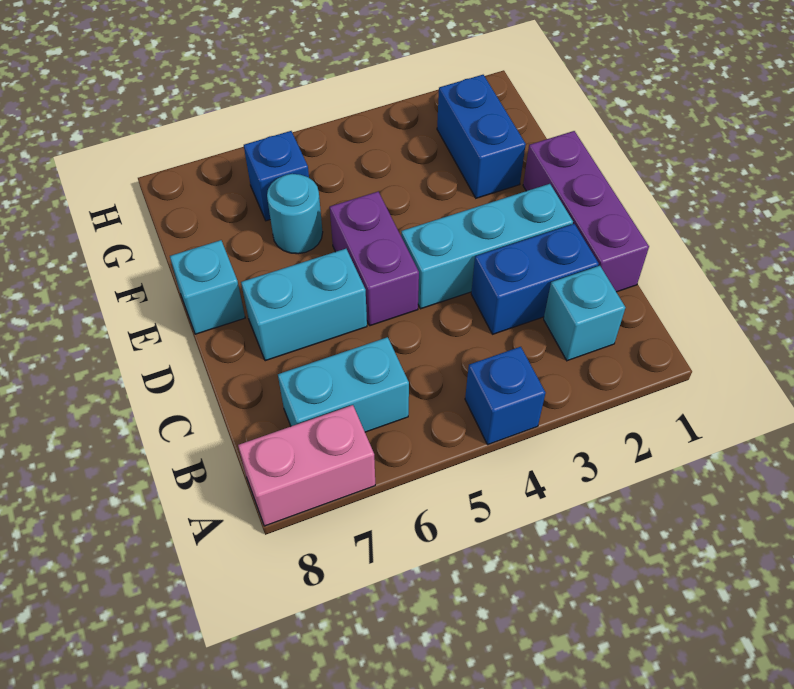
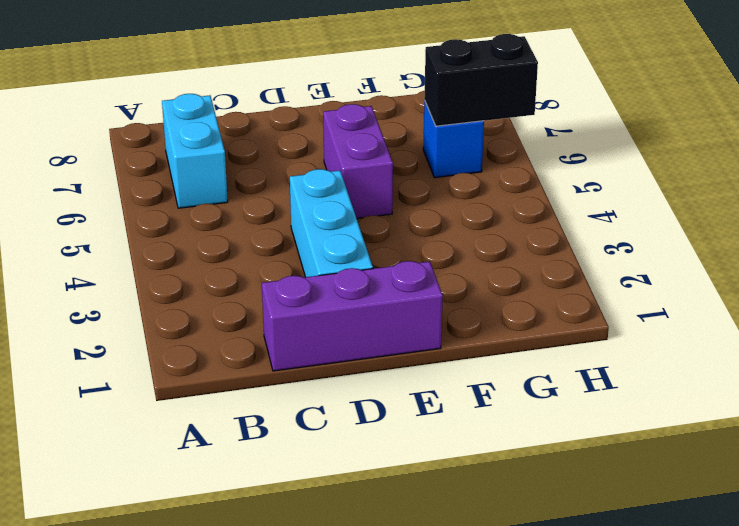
purple 1x2 brick [323,104,393,218] -> purple 1x2 brick turned to [330,192,419,326]
black 1x2 brick [424,34,538,126] -> none
none -> blue 1x1 brick [465,347,545,444]
none -> pink 1x2 brick [238,405,375,526]
none -> cyan 1x1 brick [544,266,625,361]

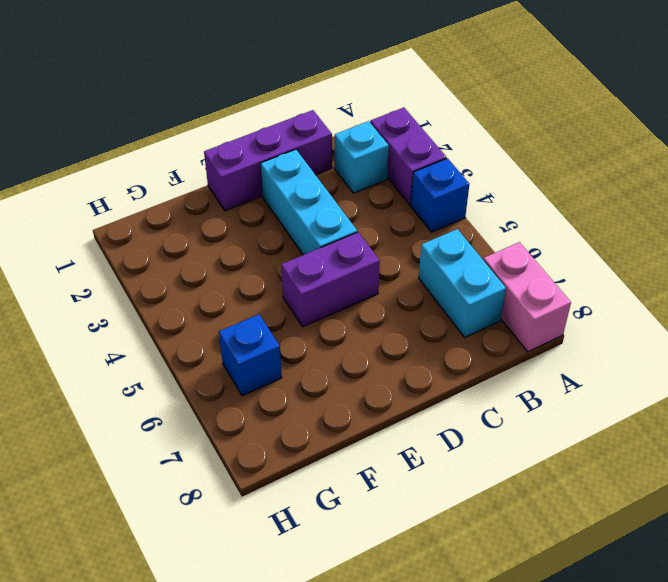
purple 1x2 brick [370,108,446,205] -> none
none -> blue 1x2 brick [471,224,599,334]
none -> cyan 1x2 brick [241,249,367,361]
none -> cyan 1x1 brick [170,240,245,334]

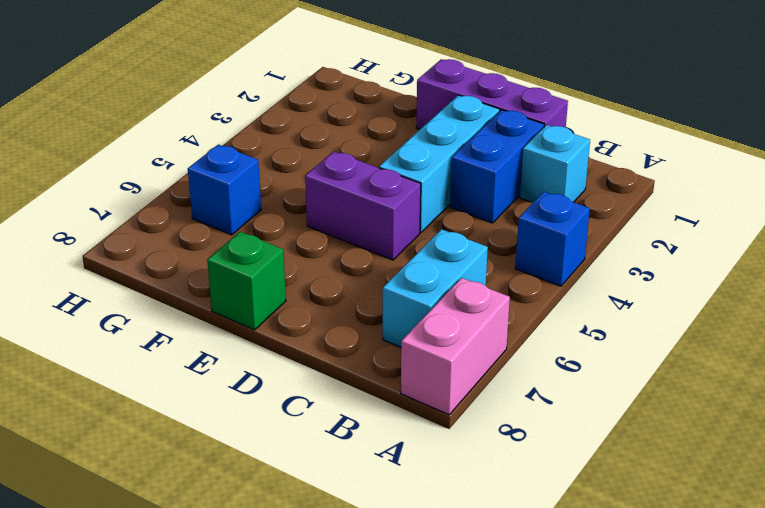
green 1x1 brick [207,232,286,330] -> cyan 1x1 brick [170,240,245,334]
none -> cyan 1x2 brick [241,249,367,361]
none -> blue 1x2 brick [437,75,526,198]
none -> cyan 1x1 round brick [267,174,323,254]

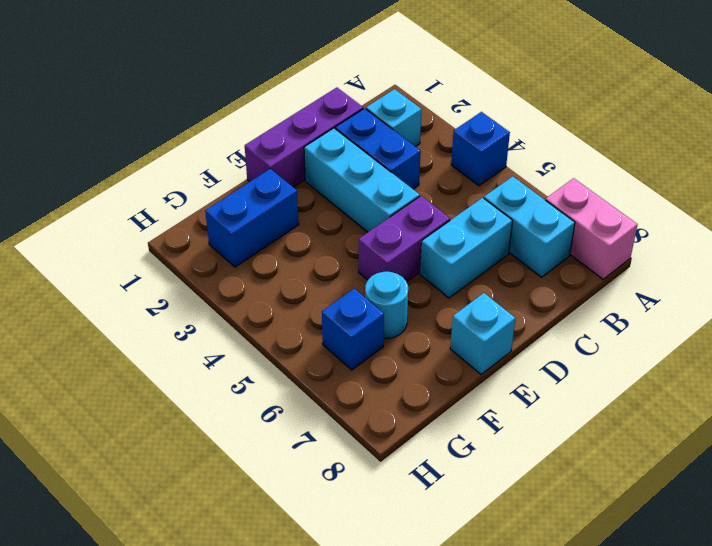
cyan 1x2 brick [420,198,513,298] -> cyan 1x2 brick turned to [241,249,367,361]

